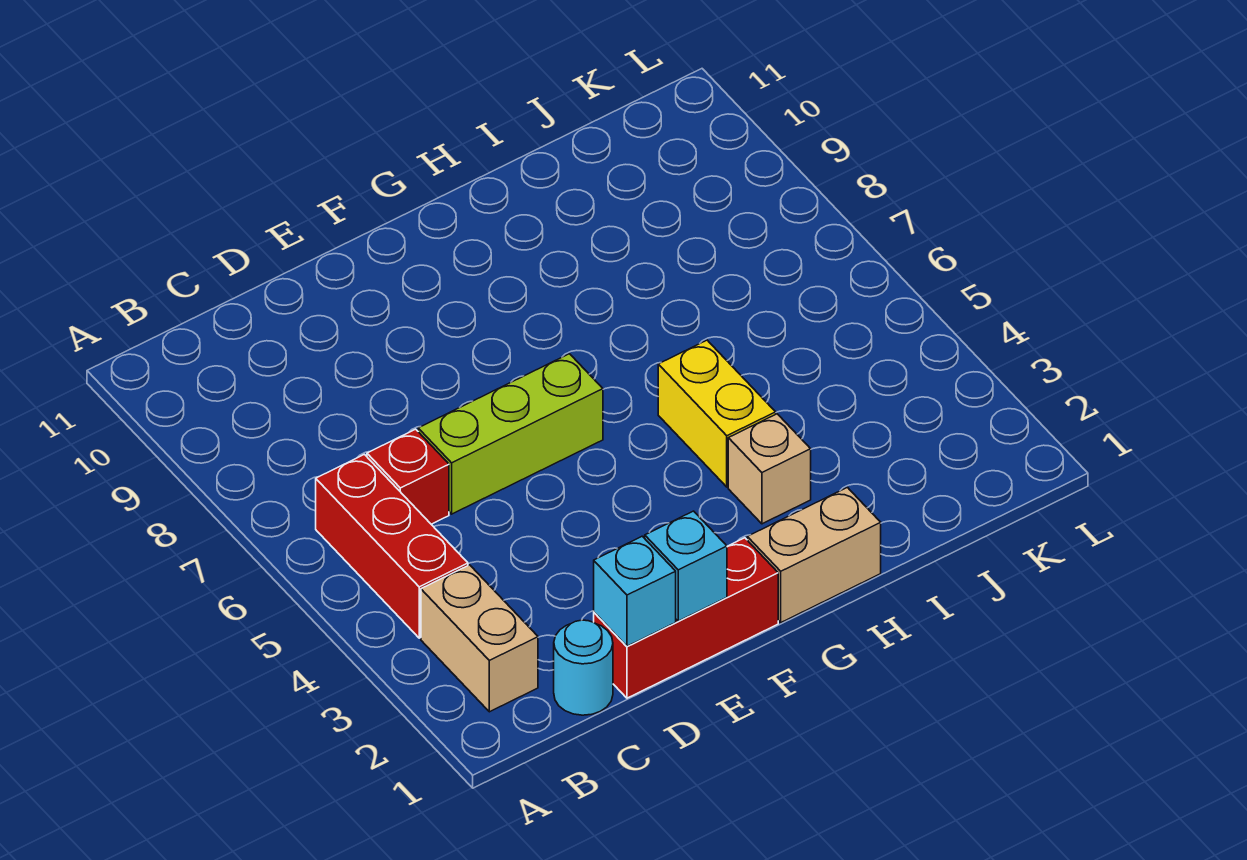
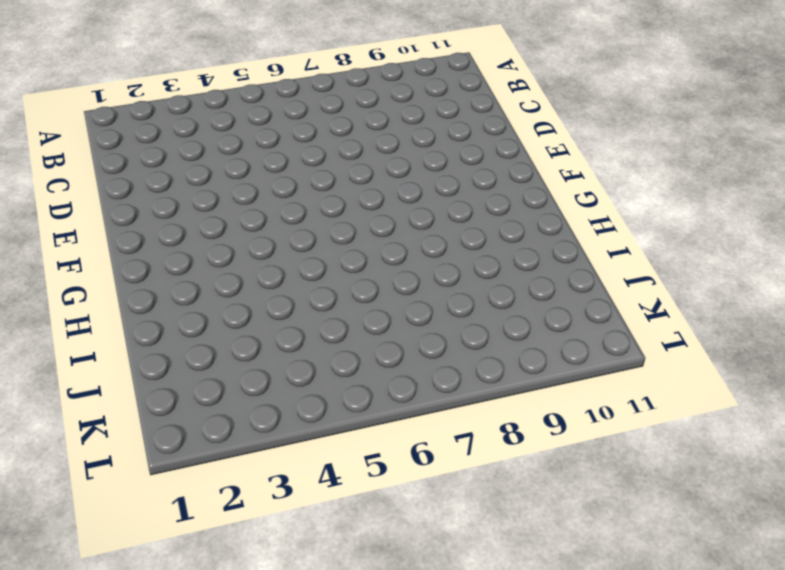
none -> tan 1x2 brick [421,565,538,712]
none -> red 1x3 brick [316,455,468,638]

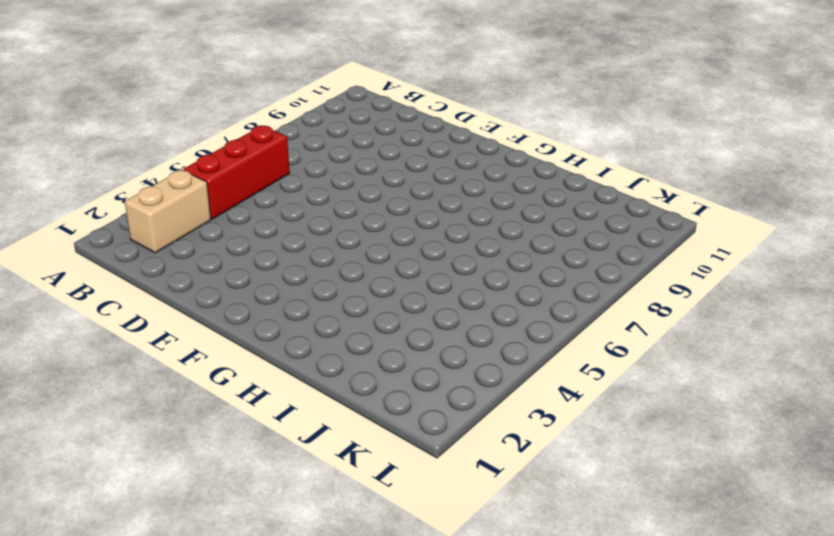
none -> cyan 1x1 round brick [554,620,613,715]
none -> red 1x1 brick [367,429,449,524]

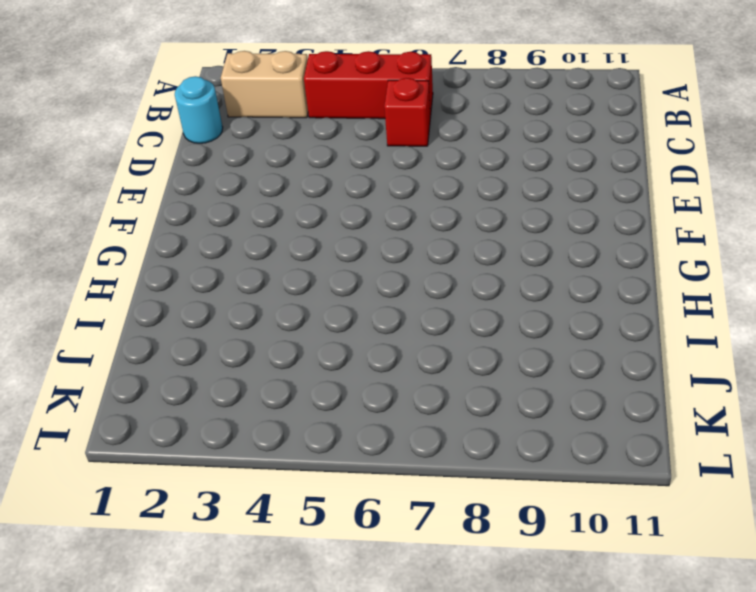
none -> red 1x3 brick [594,538,778,698]
none -> lime 1x3 brick [418,354,603,514]

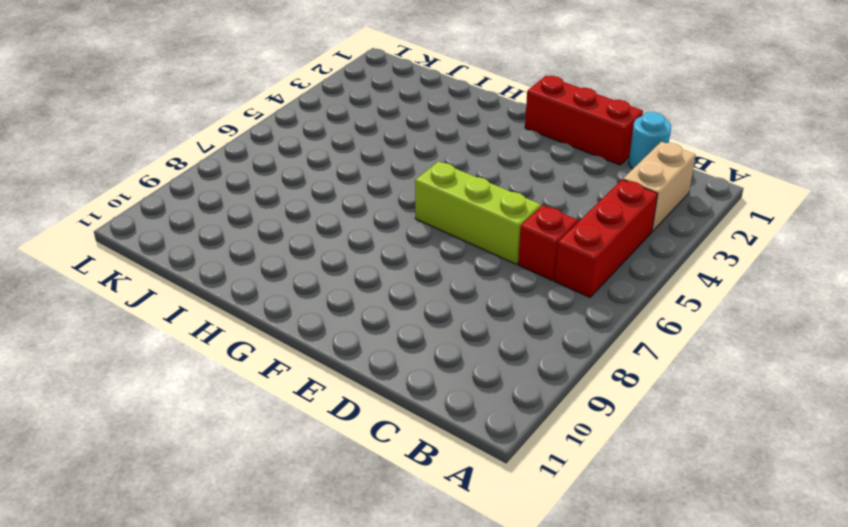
none -> tan 1x2 brick [747,487,881,622]
none -> tan 1x1 brick [728,414,811,524]

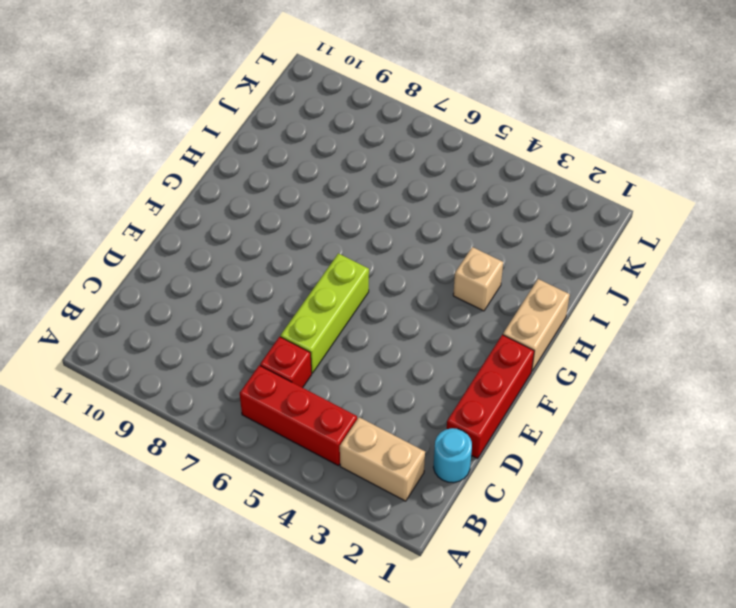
none -> yellow 1x2 brick [658,340,776,487]
none -> cyan 1x1 brick [594,536,676,646]

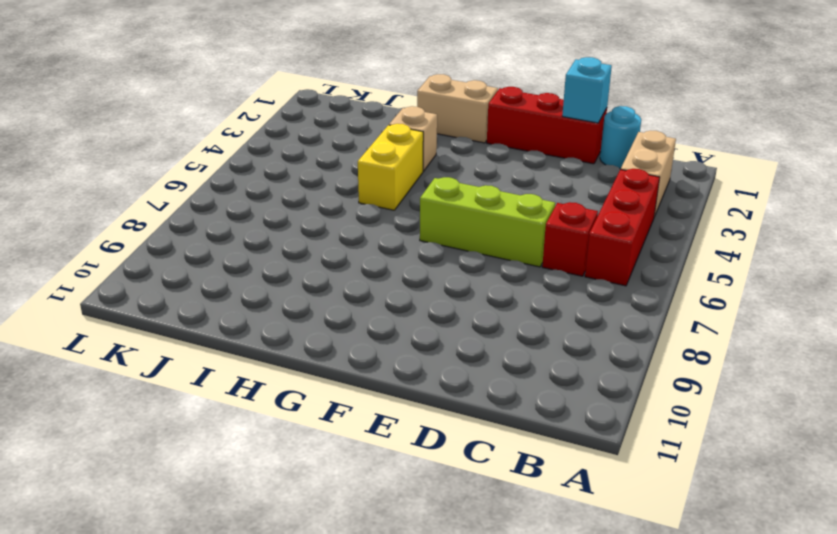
none -> cyan 1x1 brick [645,511,727,621]

